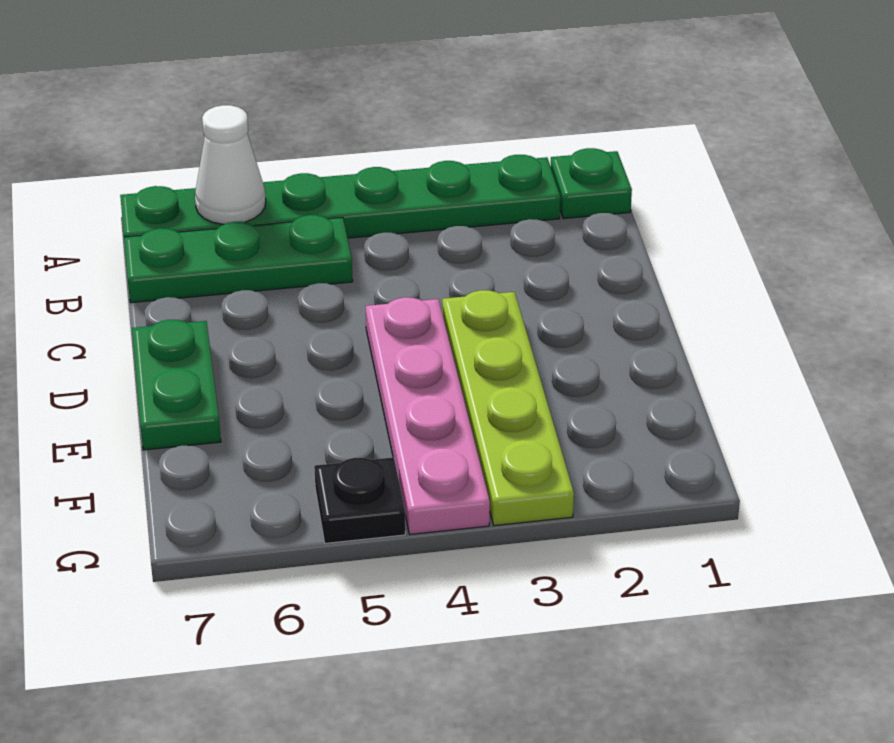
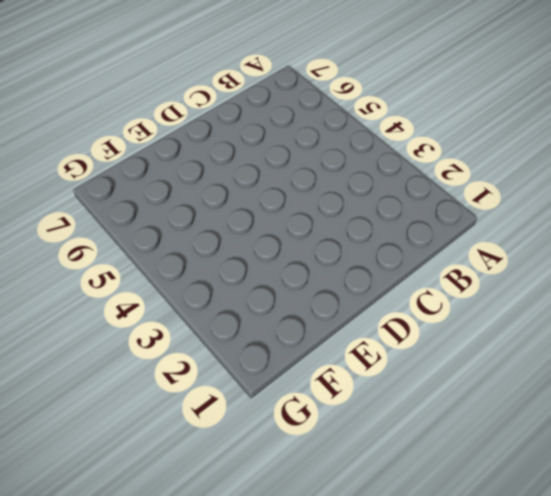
none -> green 1x1 plate [551,148,632,219]
none -> green 1x6 plate [120,155,560,238]

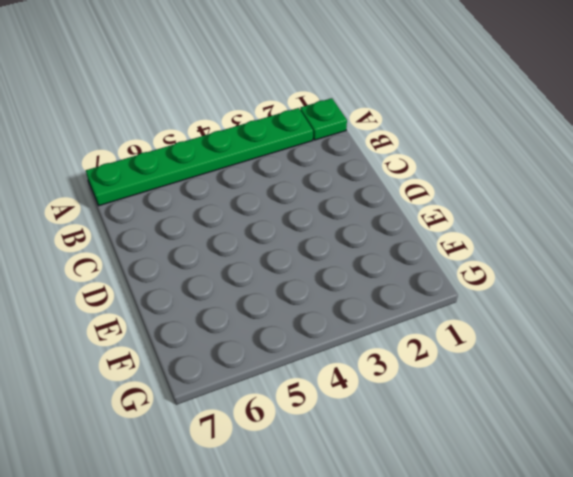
none -> green 1x3 plate [124,215,353,303]
none -> lime 1x4 plate [442,290,574,526]

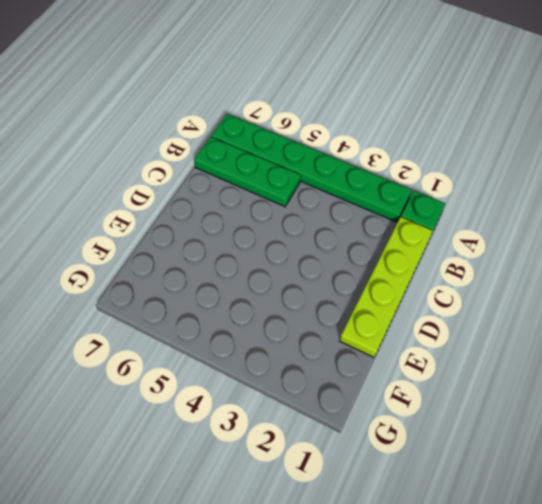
lime 1x4 plate [340,217,433,357] -> lime 1x4 plate moved to [442,290,574,526]
none -> pink 1x4 plate [366,297,490,534]
none -> green 1x2 plate [132,320,221,450]

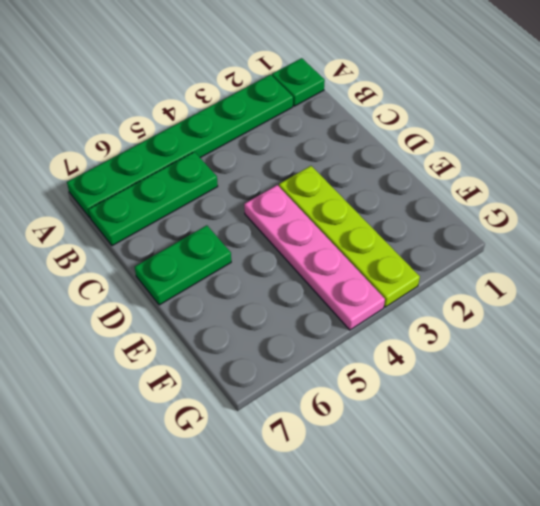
green 1x2 plate [135,225,231,305] -> green 1x2 plate turned to [132,320,221,450]
none -> black 1x1 plate [314,457,405,543]
none -> white 1x1 cone [195,105,266,224]

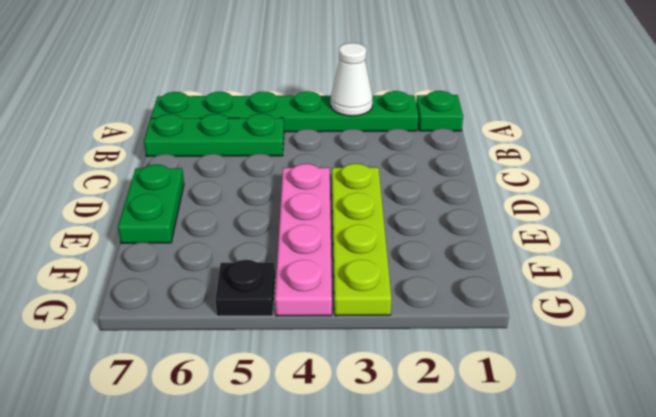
white 1x1 cone [331,43,373,116] -> white 1x1 cone moved to [195,105,266,224]

